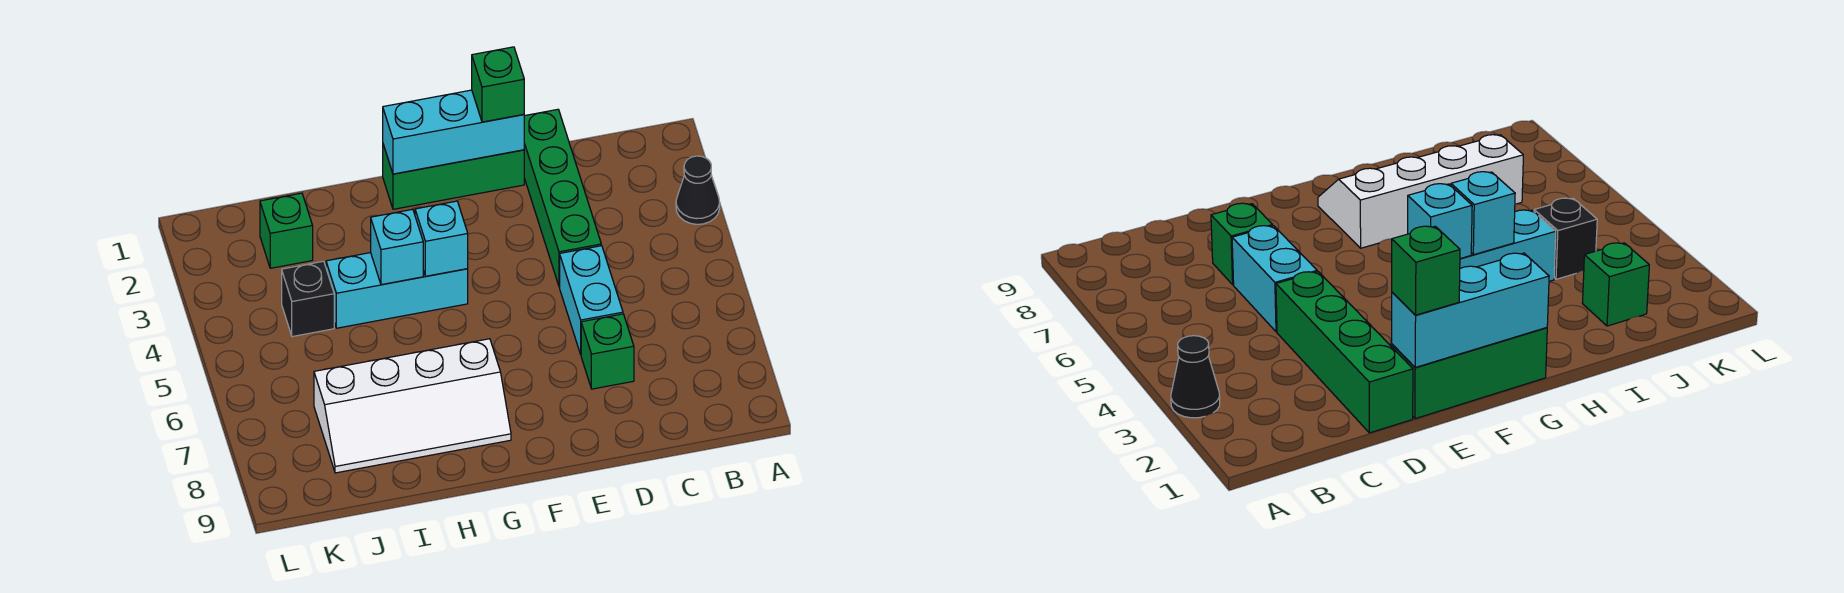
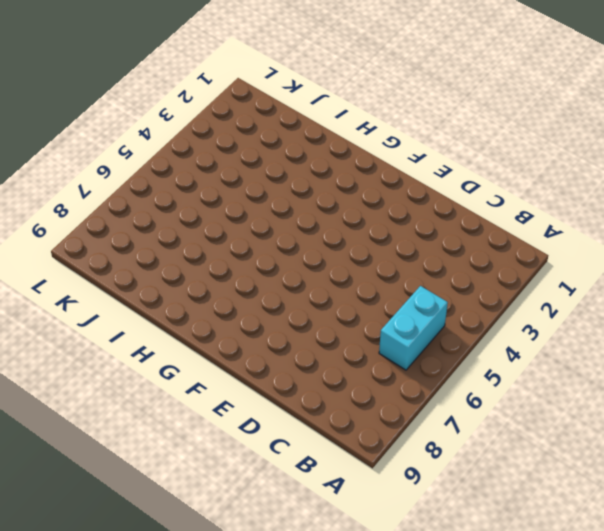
cyan 1x2 brick [379,286,448,370] -> cyan 1x2 brick moved to [560,246,623,354]
none -> black 1x1 cone [676,156,720,224]
none -> green 1x4 brick [524,109,601,287]
none -> green 1x1 brick [581,314,634,389]

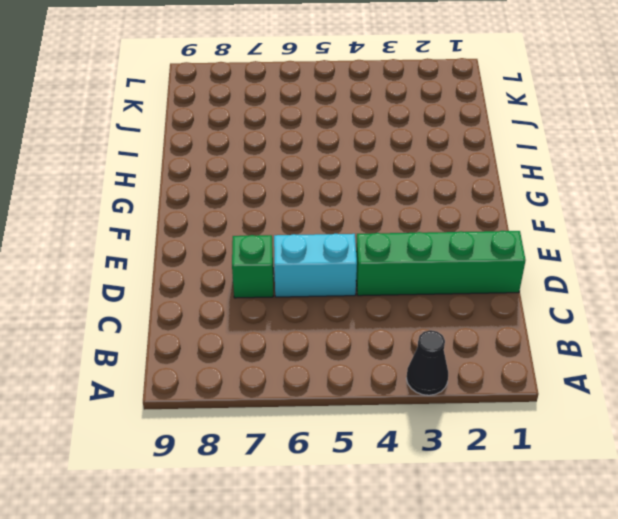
none -> green 1x3 brick [383,145,524,209]
none -> cyan 1x3 brick [326,253,468,328]
none -> white 2x4 slope [314,339,511,473]

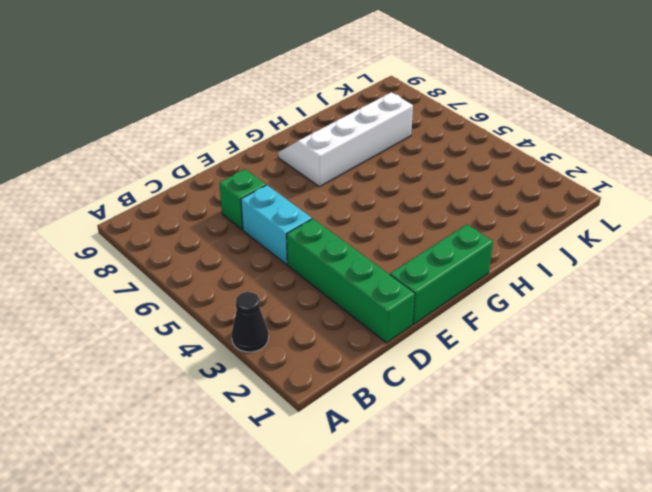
none -> cyan 1x3 brick [326,253,468,328]
none -> green 1x1 brick [260,193,313,268]
none -> black 1x1 brick [282,261,334,337]

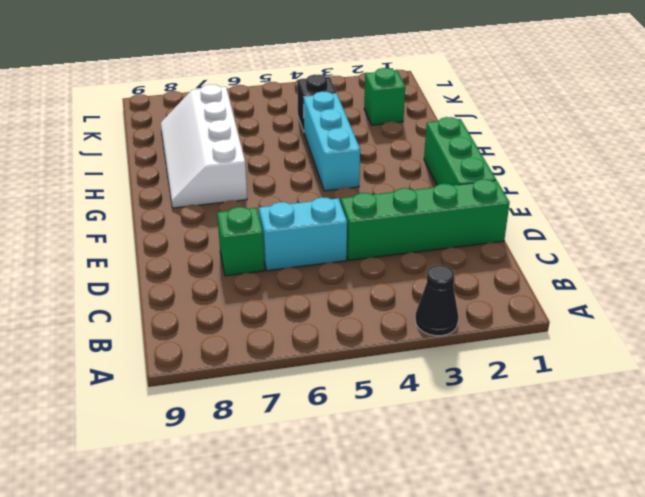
none -> cyan 1x3 brick [383,90,524,174]
none -> cyan 1x1 brick [415,201,468,276]
none -> cyan 1x1 brick [371,209,423,285]

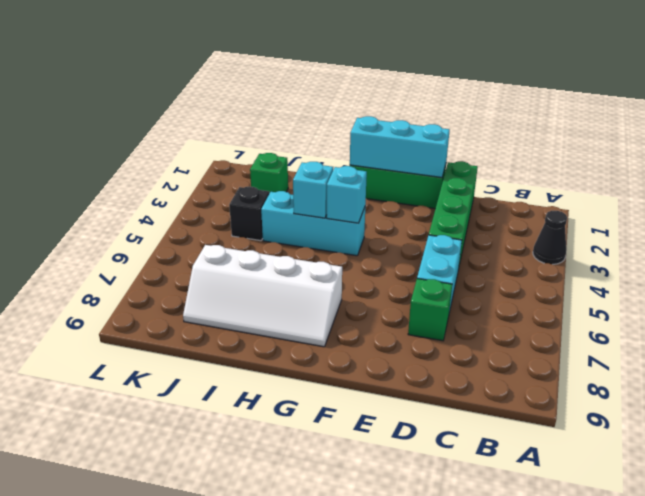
none -> green 1x1 brick [472,47,524,122]

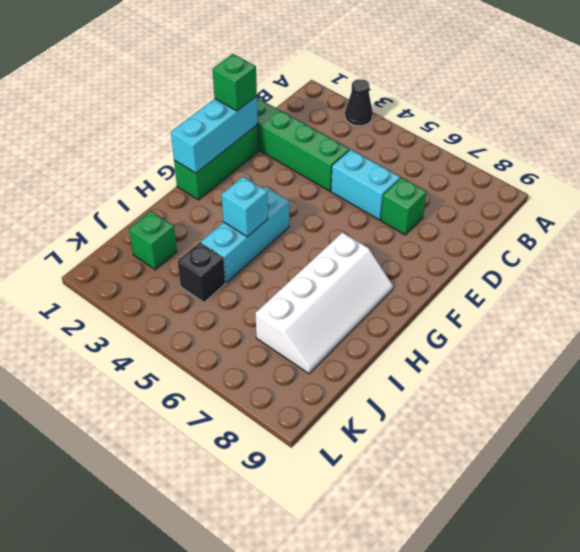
none -> cyan 1x1 brick [415,201,468,276]

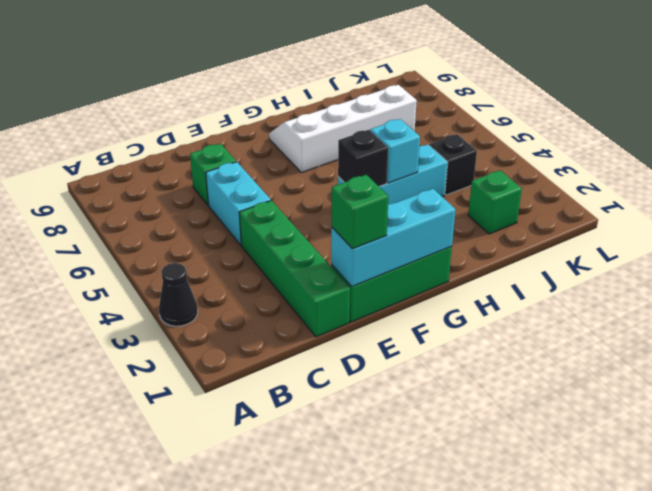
black 1x1 brick [338,130,388,186] -> cyan 1x1 brick [415,201,468,276]

